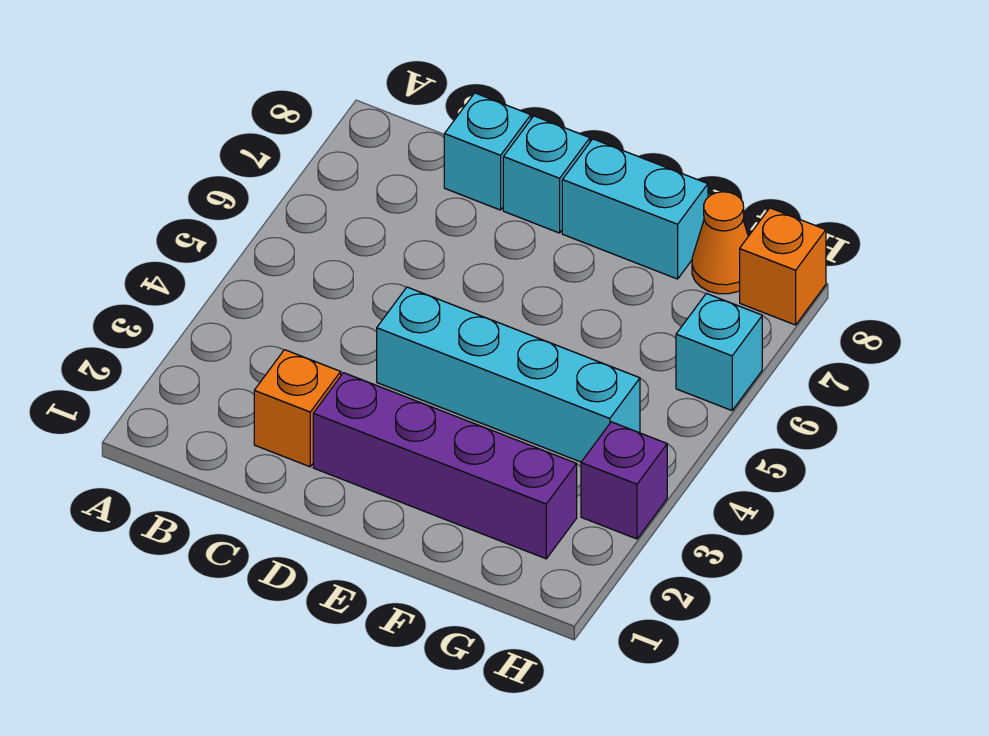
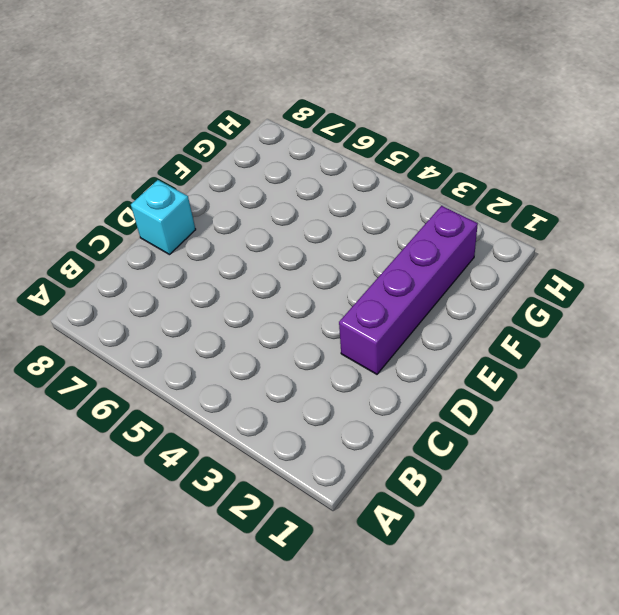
none -> orange 1x1 brick [254,350,341,467]
none -> cyan 1x1 brick [444,93,531,210]

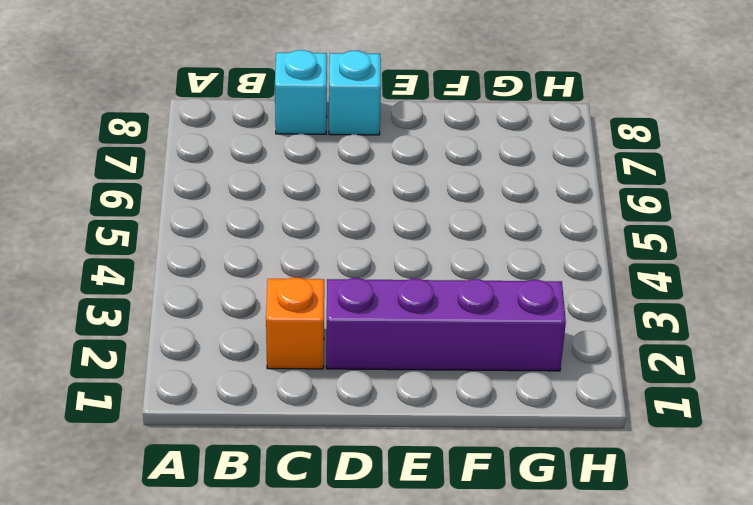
none -> cyan 1x4 brick [377,287,640,462]
none -> cyan 1x2 brick [562,139,708,279]

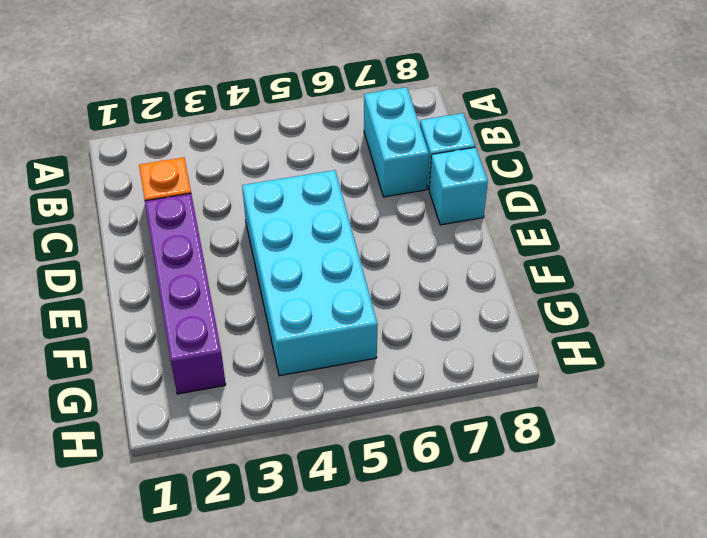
cyan 1x2 brick [364,87,429,197] -> cyan 1x2 brick moved to [562,139,708,279]
cyan 2x4 brick [242,170,378,376] -> cyan 1x4 brick [377,287,640,462]
none -> orange 1x1 cone [692,192,748,294]
none -> purple 1x1 brick [581,422,667,539]

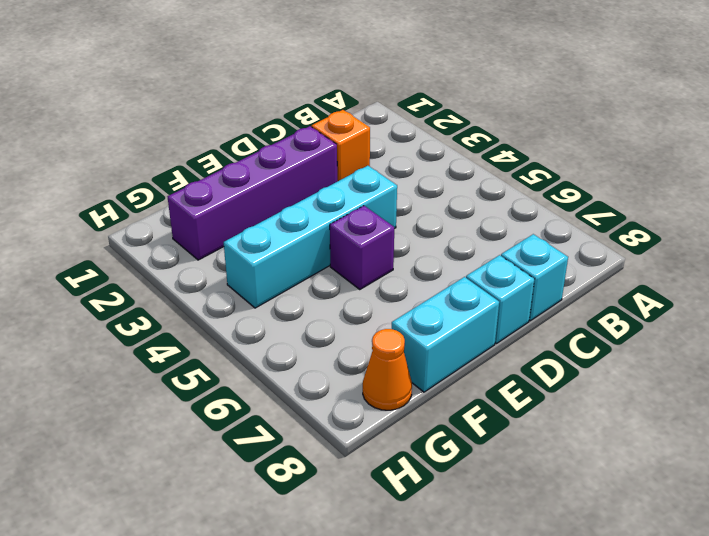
purple 1x1 brick [330,206,394,290] -> purple 1x1 brick moved to [581,422,667,539]
none -> cyan 1x1 brick [676,294,762,410]
none -> orange 1x1 brick [740,208,826,325]

